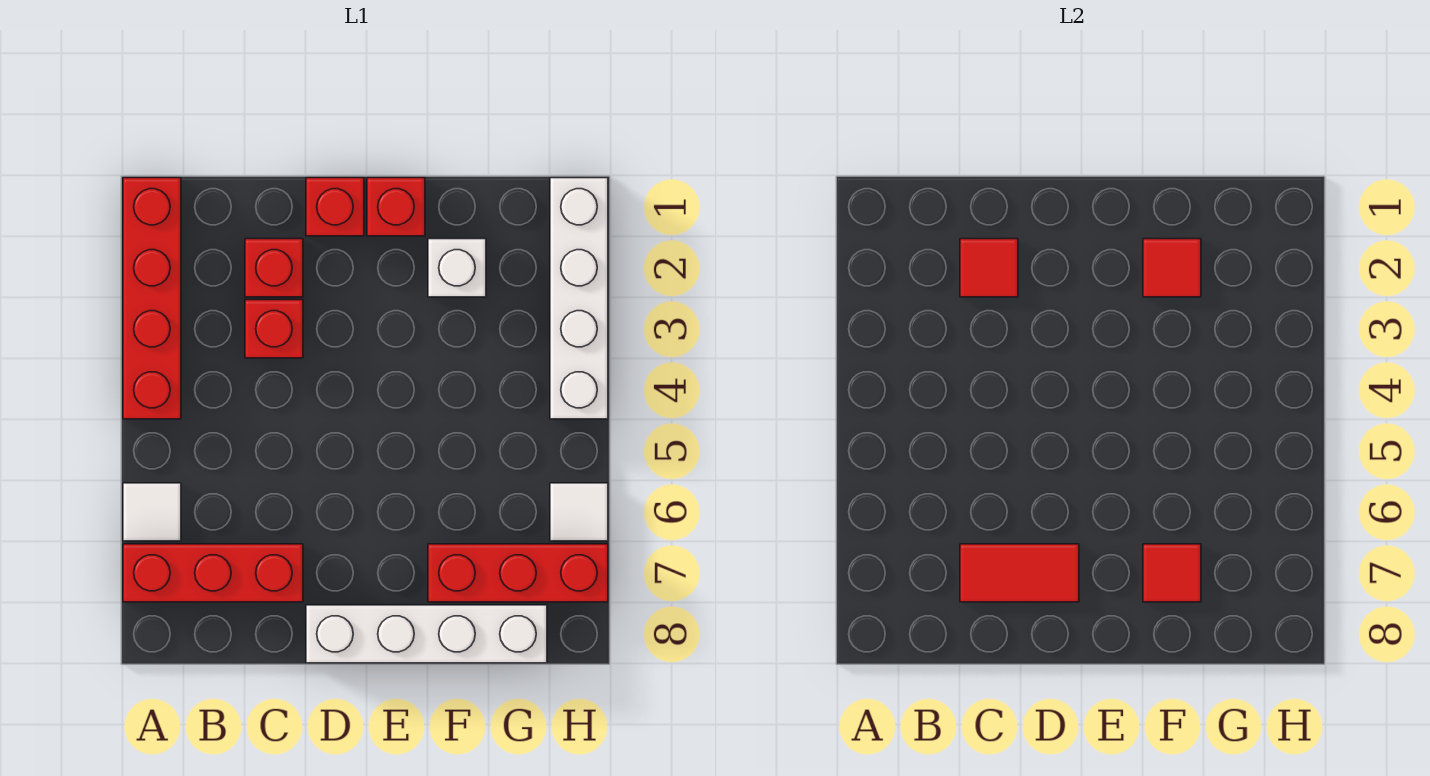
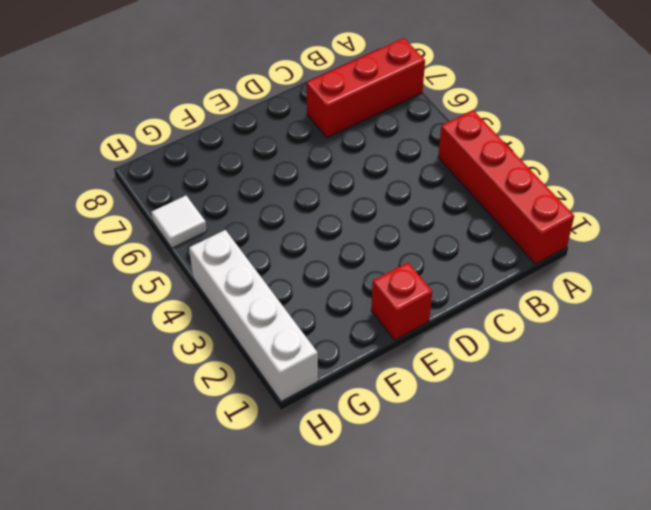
none -> white 1x1 tile [123,483,181,541]
none -> red 1x1 brick [245,239,303,297]
none -> red 1x1 brick [245,300,303,358]

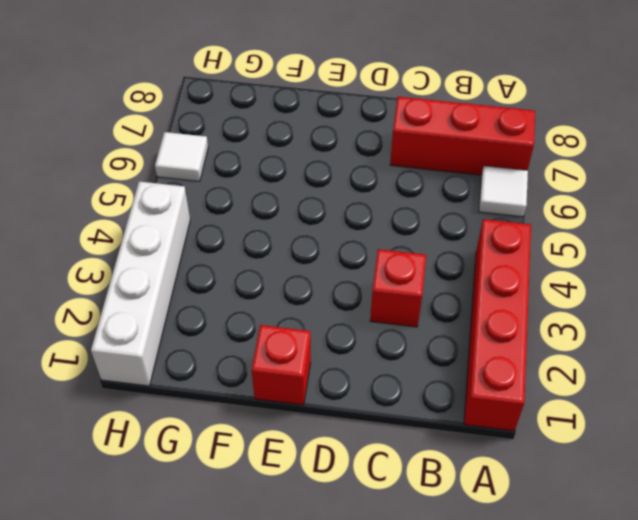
none -> red 1x1 brick [245,239,303,297]
none -> red 1x1 brick [306,178,364,236]
none -> white 1x4 brick [306,605,547,663]

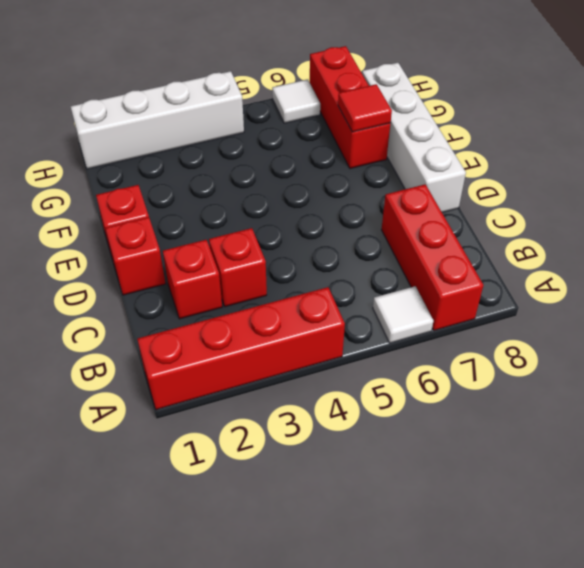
none -> white 1x1 brick [428,239,486,297]
none -> red 1x1 tile [960,239,1018,297]
none -> red 1x2 tile [960,544,1079,602]

